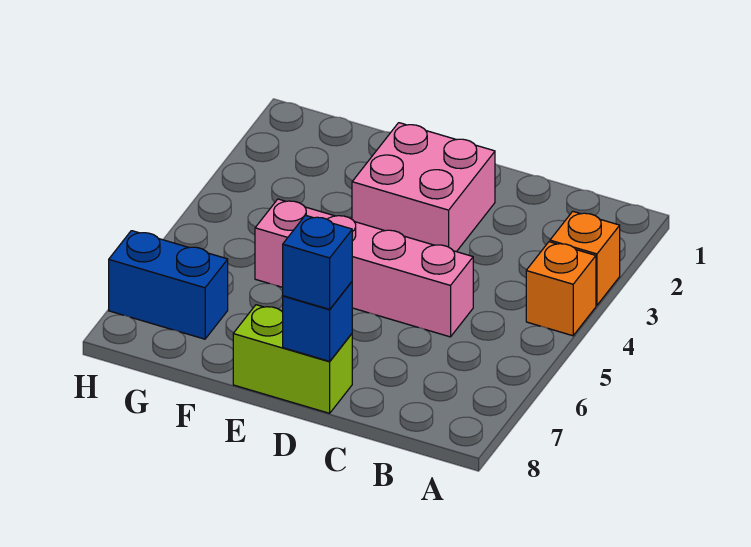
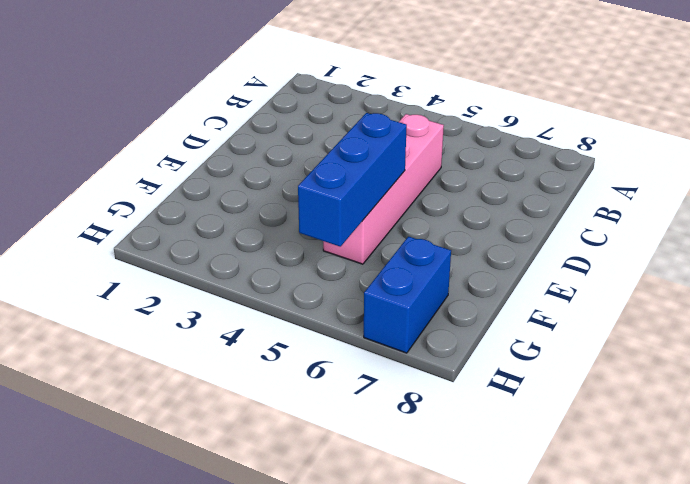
blue 1x3 brick [298,113,407,247] -> none
none -> orange 1x1 brick [550,211,620,305]
none -> orange 1x1 brick [526,242,596,336]

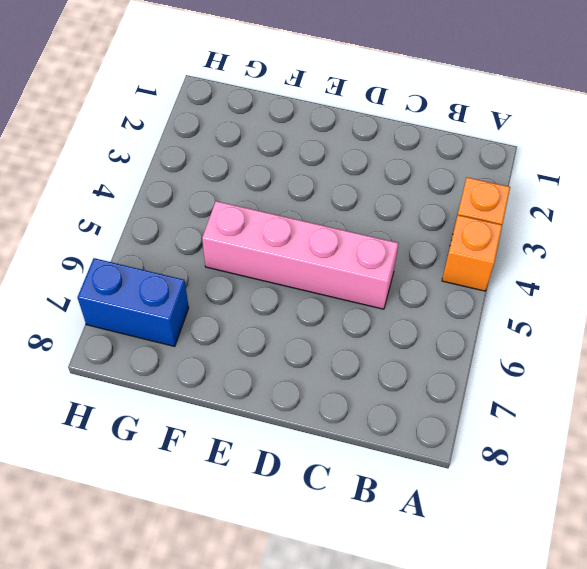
none -> pink 2x2 brick [352,123,495,252]
none -> lime 1x2 brick [233,305,352,413]

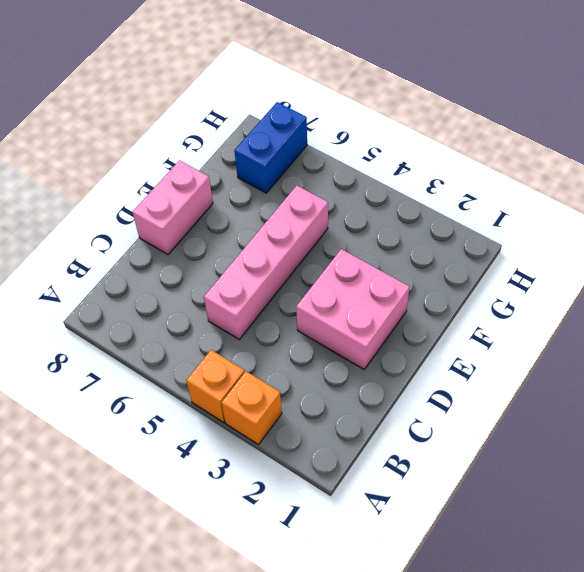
pink 1x2 brick [132,160,213,255] -> lime 1x2 brick [233,305,352,413]
none -> blue 1x1 brick [283,282,352,361]
none -> blue 1x1 brick [283,215,352,309]

